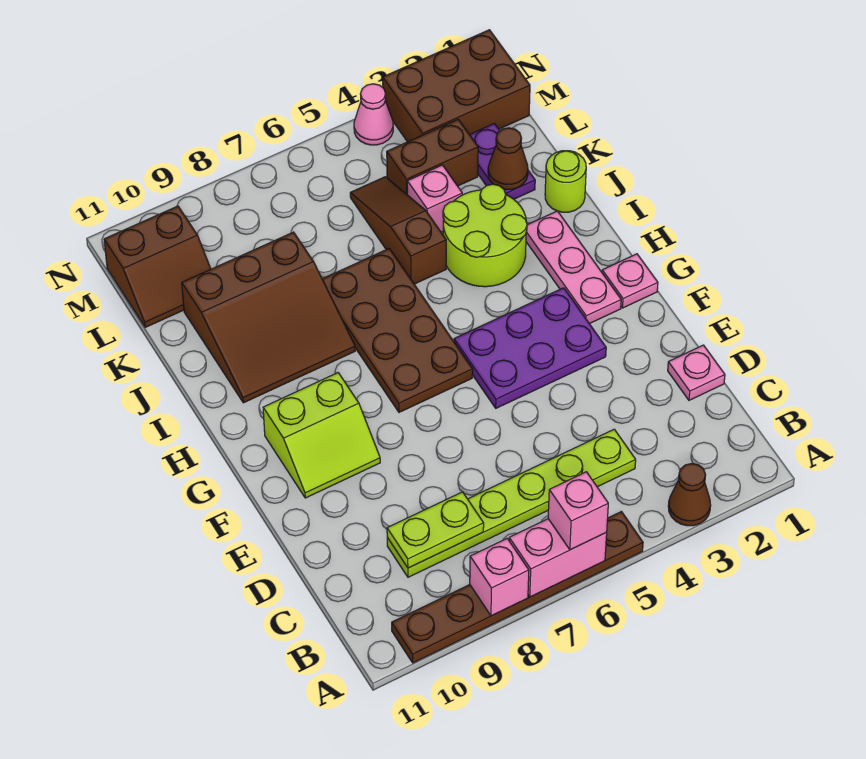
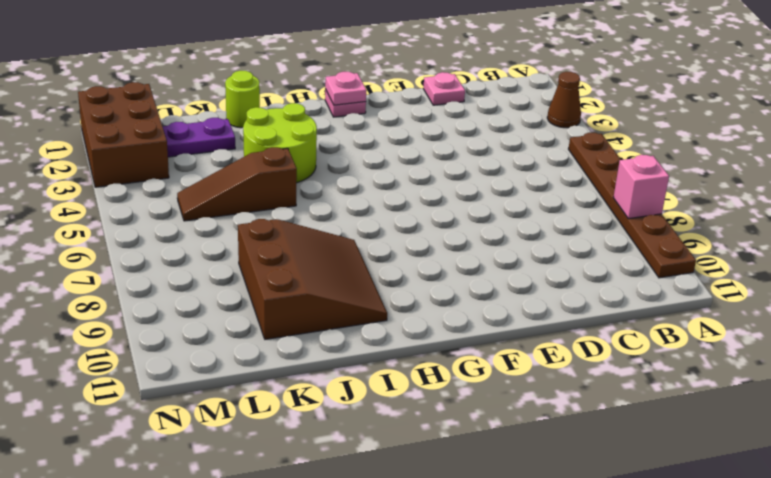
pink 1x1 plate [325,72,366,105] -> none
none -> lime 1x6 plate [387,429,636,577]
none -> purple 2x3 plate [454,288,606,408]
none -> lime 2x2 slope [263,373,380,498]

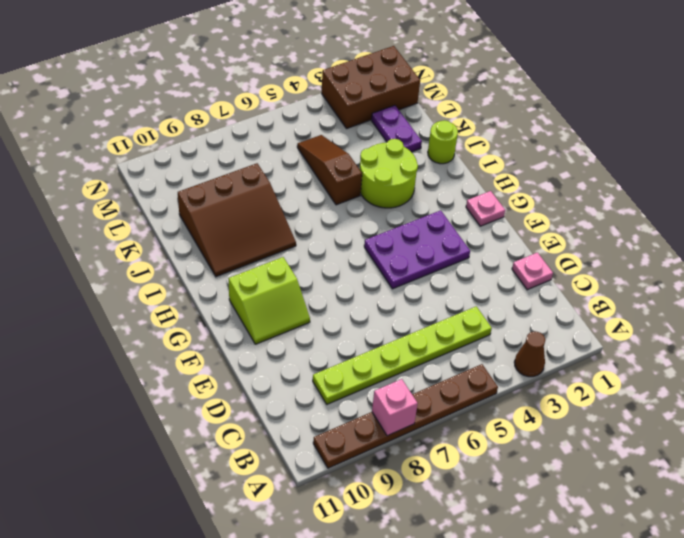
none -> pink 1x3 plate [526,211,621,324]
none -> brown 2x4 plate [322,249,473,412]
none -> pink 1x1 brick [407,165,462,232]

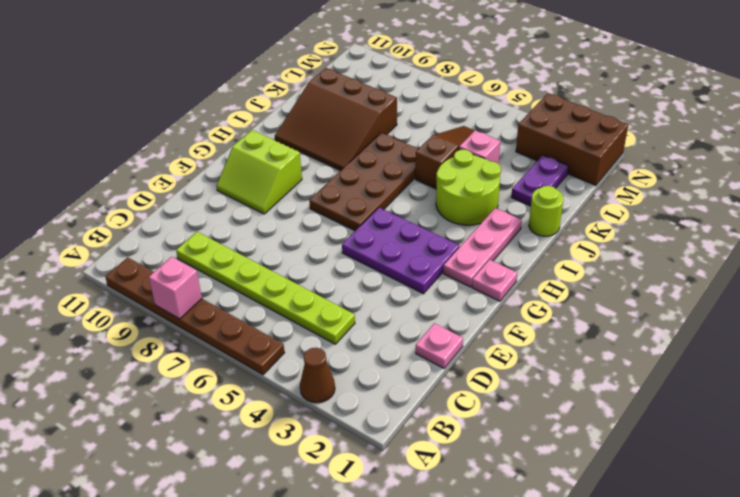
none -> brown 1x2 brick [387,119,478,194]
none -> brown 2x2 slope [104,206,211,328]
none -> pink 1x1 cone [354,84,393,145]

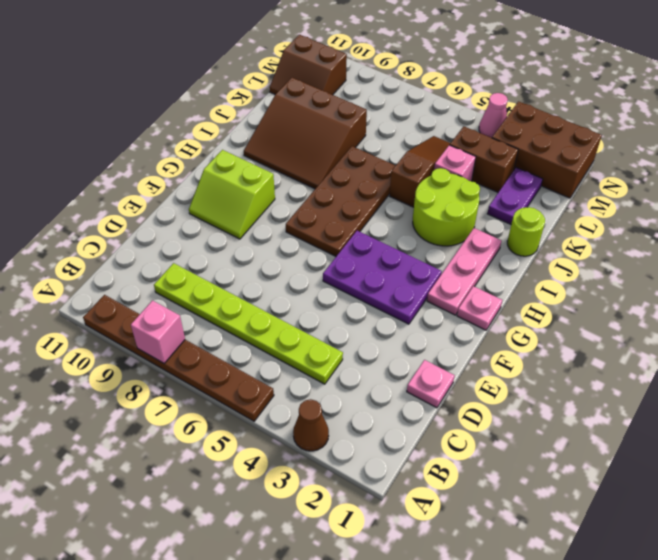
none -> pink 1x2 brick [509,519,607,597]
none -> lime 1x2 plate [387,492,484,568]
none -> brown 1x1 cone [488,128,528,190]

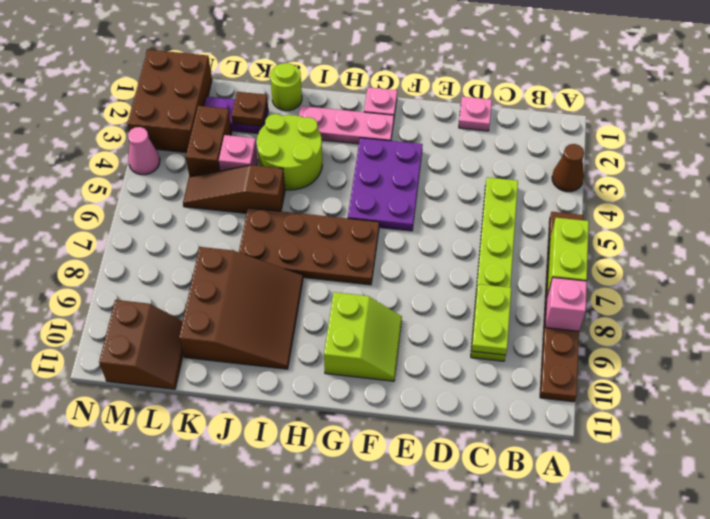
lime 1x2 brick [547,218,589,295] -> pink 1x2 brick [509,519,607,597]
brown 1x1 plate [232,92,268,126] -> brown 1x1 cone [488,128,528,190]
none -> pink 1x1 brick [548,472,608,550]

